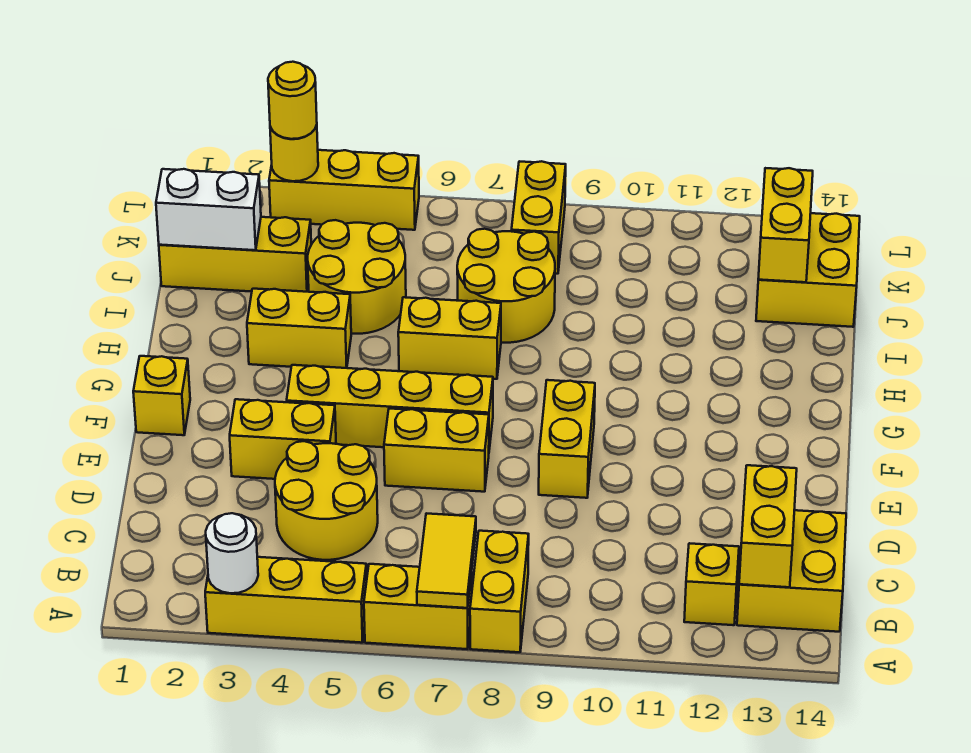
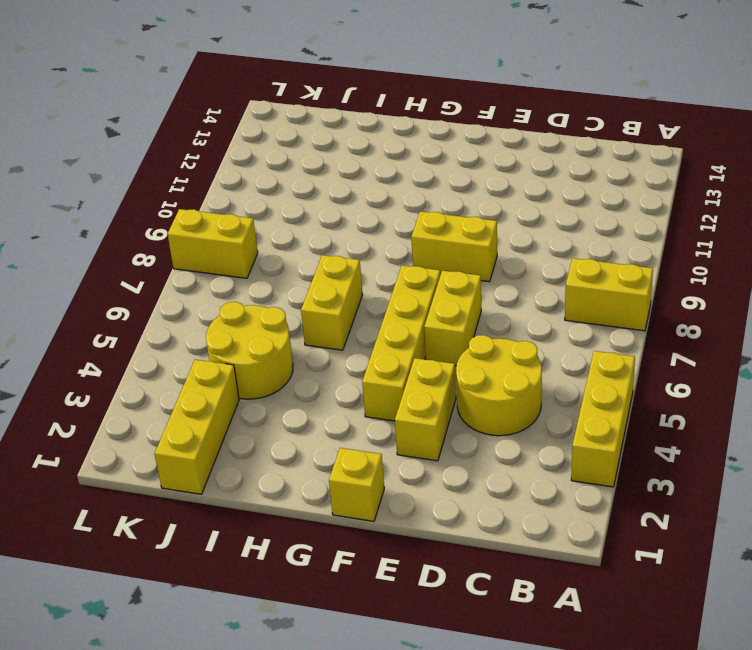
none -> yellow 1x2 brick [364,564,472,649]
none -> yellow 1x1 brick [684,543,739,625]
none -> yellow 2x2 brick [737,510,846,632]

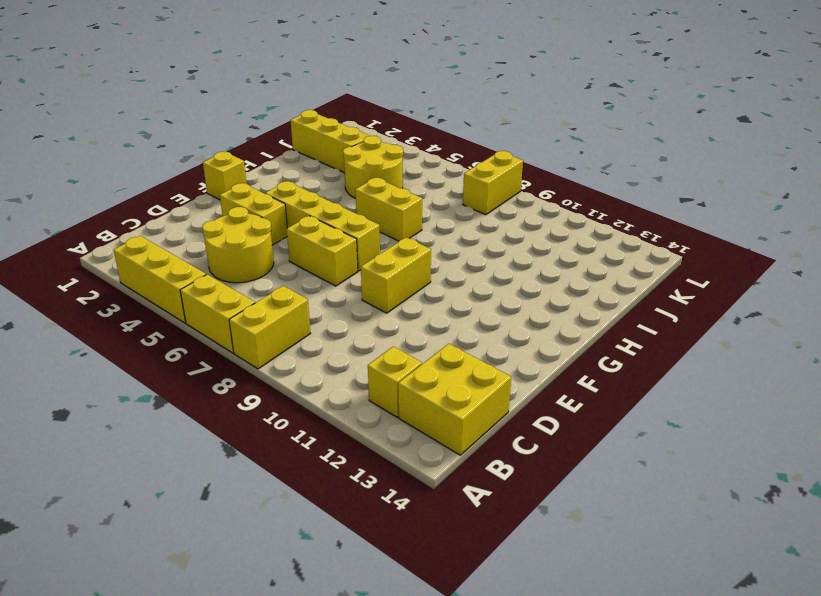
none -> yellow 1x2 brick [247,289,351,368]
none -> yellow 2x2 round brick [457,229,555,343]
none -> yellow 2x2 brick [756,213,860,327]

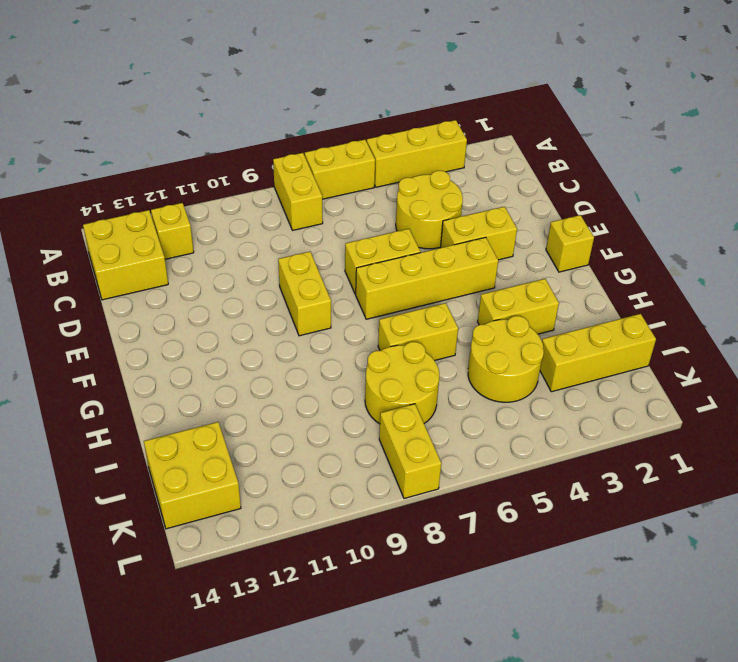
none -> yellow 1x3 brick [269,150,419,230]
none -> white 1x1 round brick [206,513,258,593]
none -> yellow 1x2 tile [417,513,476,608]

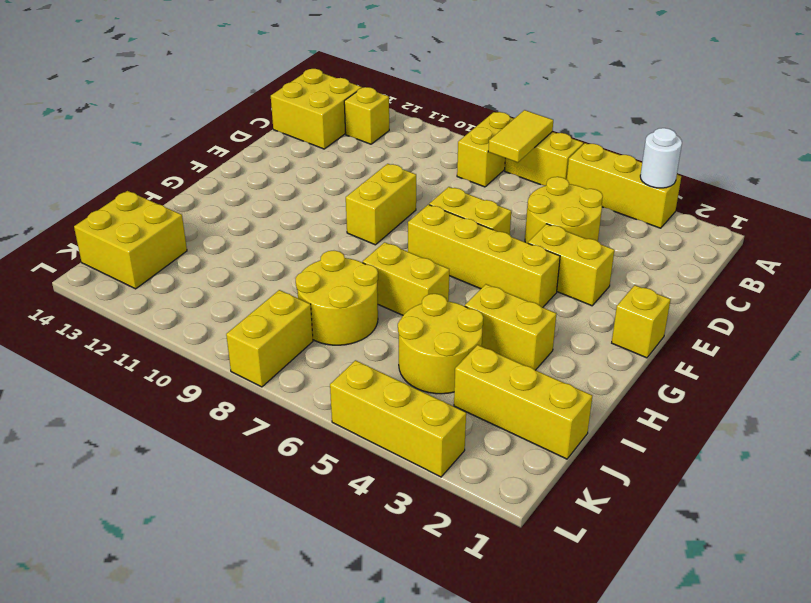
none -> yellow 1x2 brick [739,465,797,587]
none -> white 1x2 brick [156,169,261,250]
none -> yellow 1x2 brick [758,168,813,282]

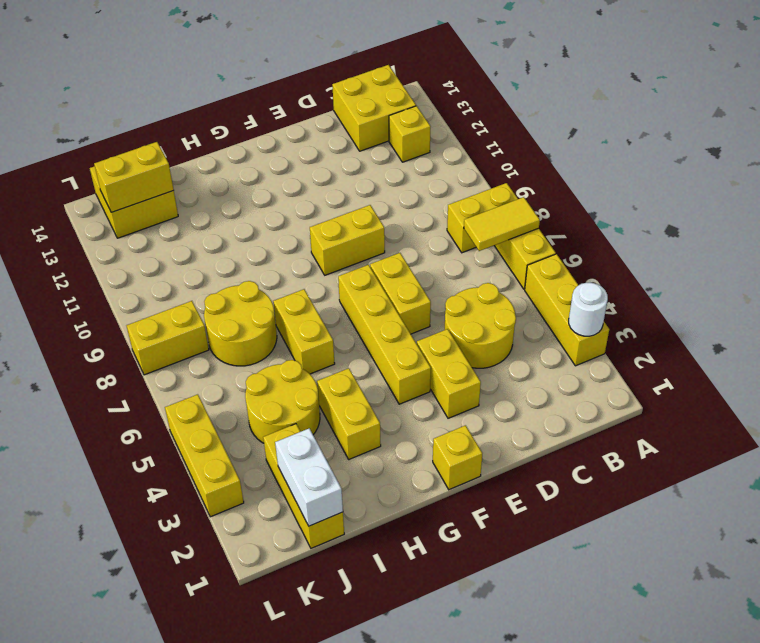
none -> yellow 1x2 brick [739,465,797,587]
none -> yellow 1x1 round brick [270,125,318,181]
none -> yellow 1x1 round brick [268,62,317,139]

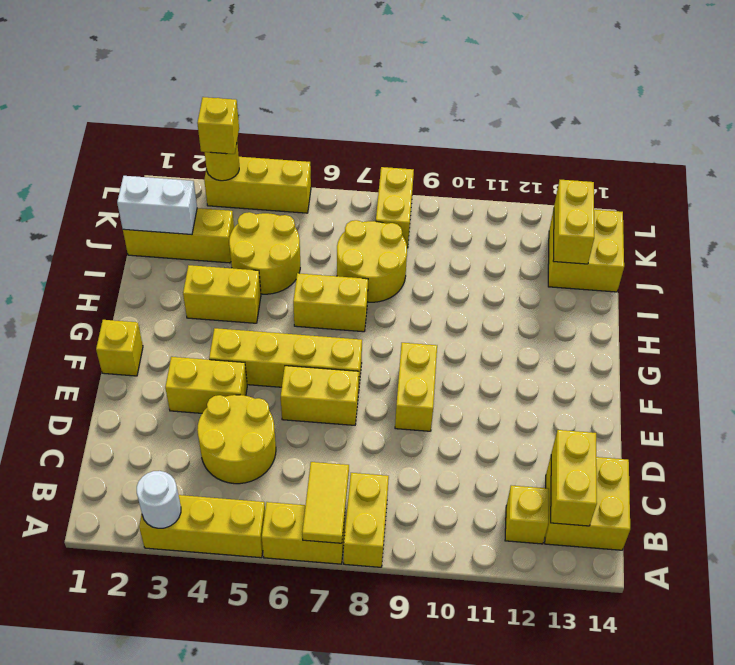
yellow 1x1 brick [197,97,239,154] -> yellow 1x1 round brick [268,62,317,139]

